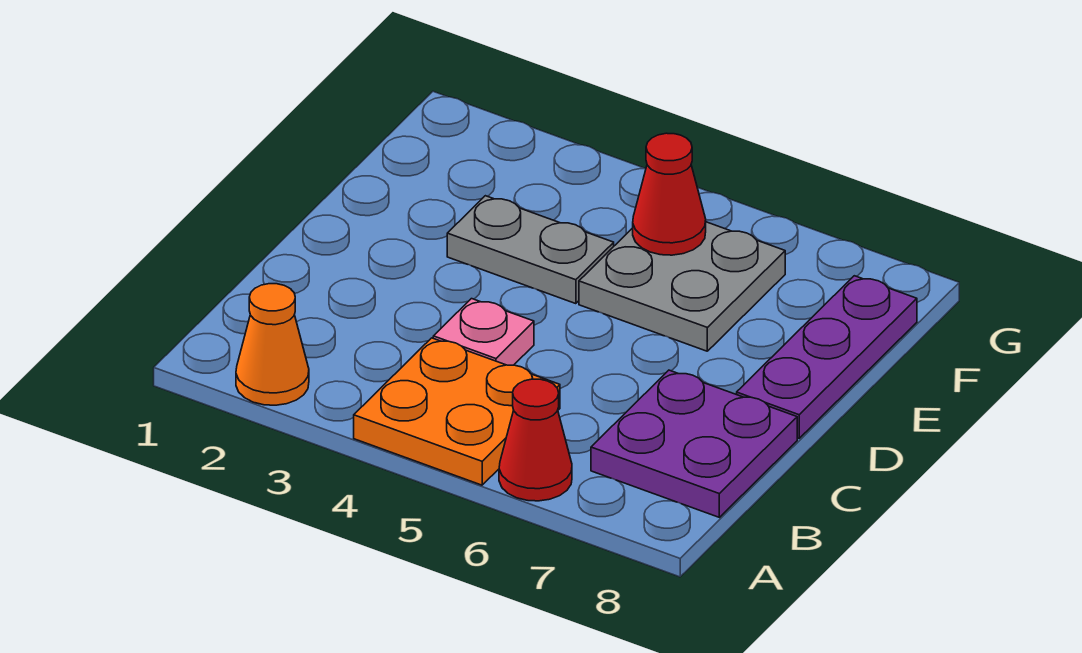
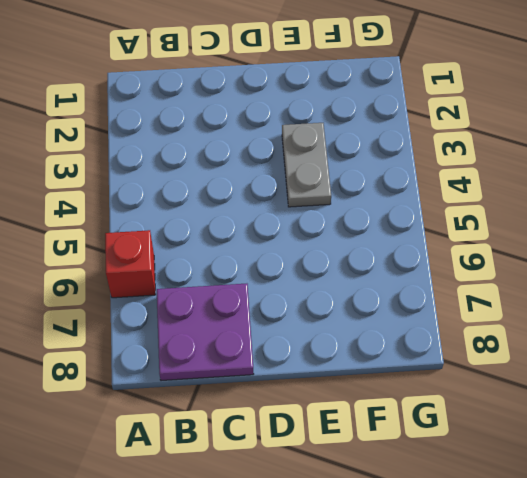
red 1x1 brick [105,230,156,298] -> red 1x1 cone [499,379,572,501]
none -> orange 1x1 cone [236,284,309,405]
none -> orange 2x2 plate [354,338,560,485]

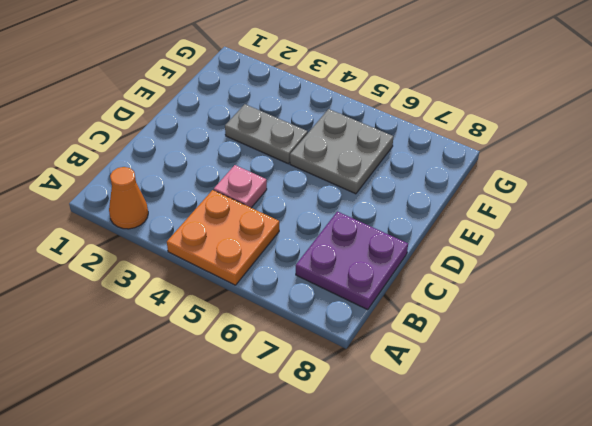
none -> red 1x1 cone [499,379,572,501]
none -> purple 1x3 plate [737,276,917,438]

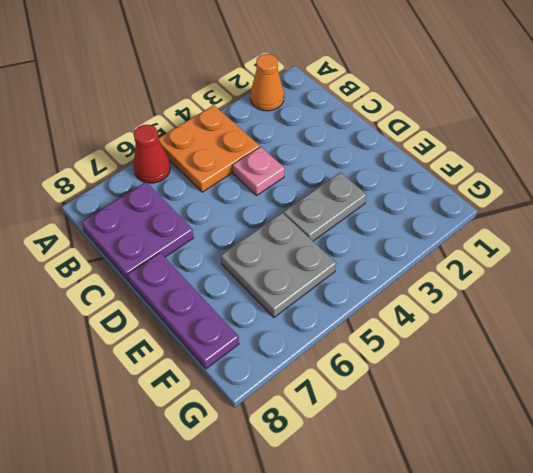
none -> red 1x1 cone [633,133,706,255]

